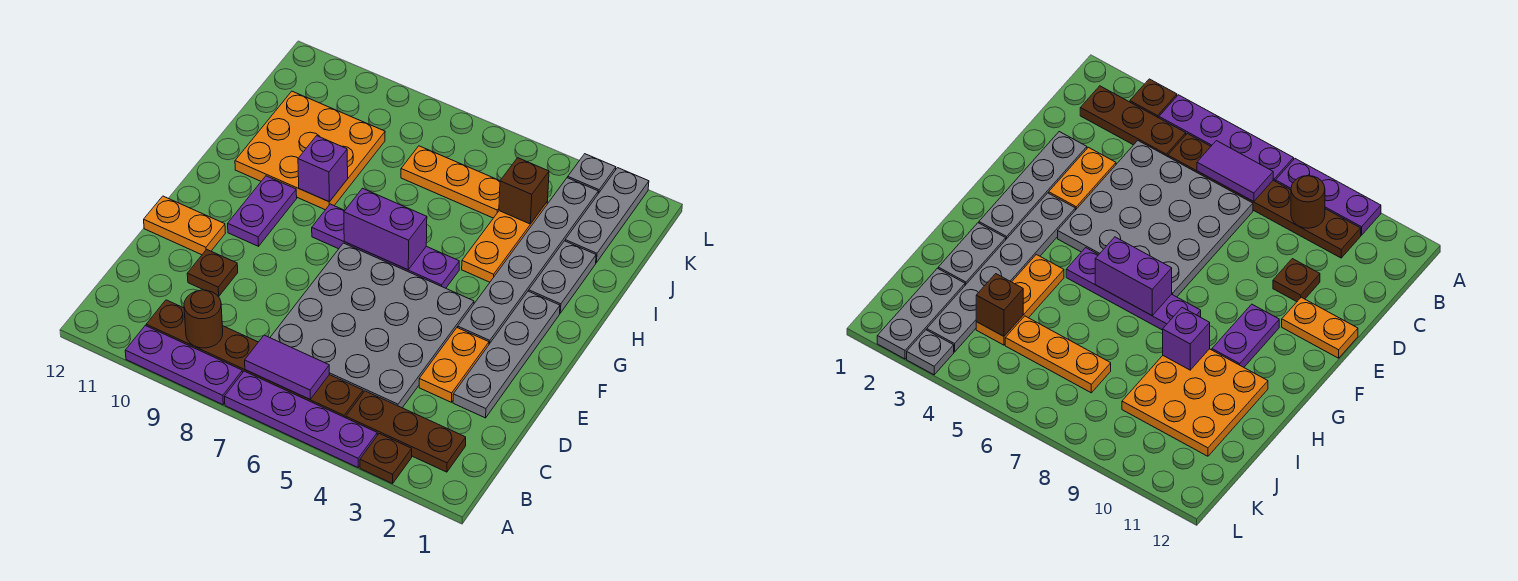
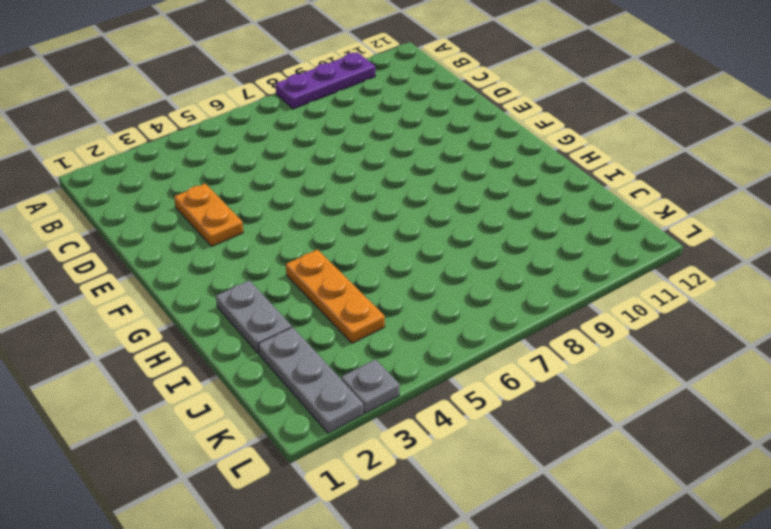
none -> brown 1x1 plate [360,434,412,484]
none -> purple 1x4 plate [224,371,377,467]
none -> brown 1x3 plate [346,391,466,472]

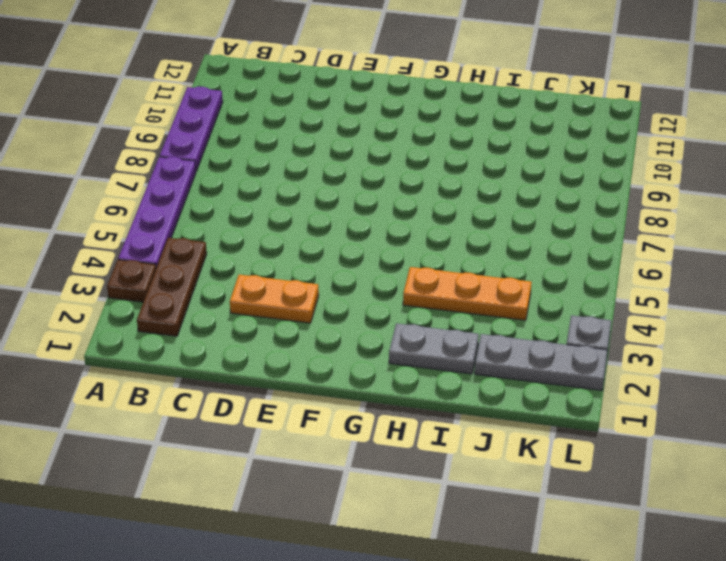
none -> brown 1x6 plate [146,300,363,418]
none -> grey 4x4 plate [270,243,474,408]
none -> grey 1x4 plate [453,291,560,418]

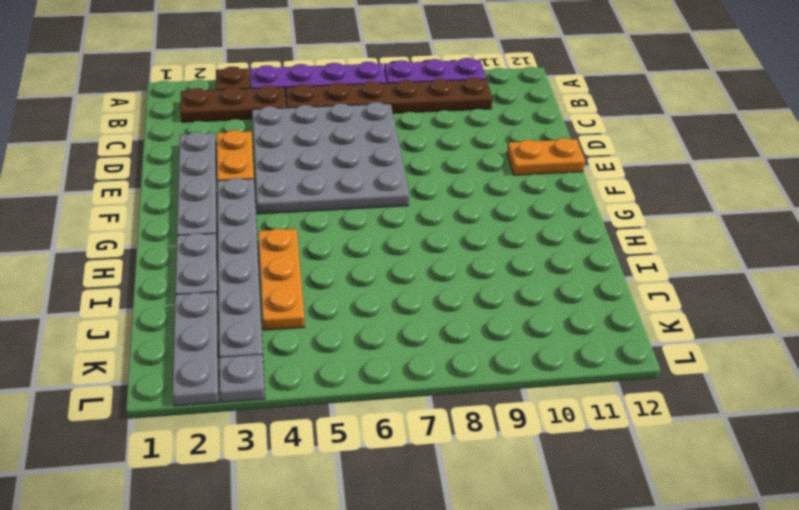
none -> brown 1x1 plate [187,249,238,297]
none -> purple 1x2 plate [228,176,297,246]
none -> purple 1x4 plate [312,204,459,288]

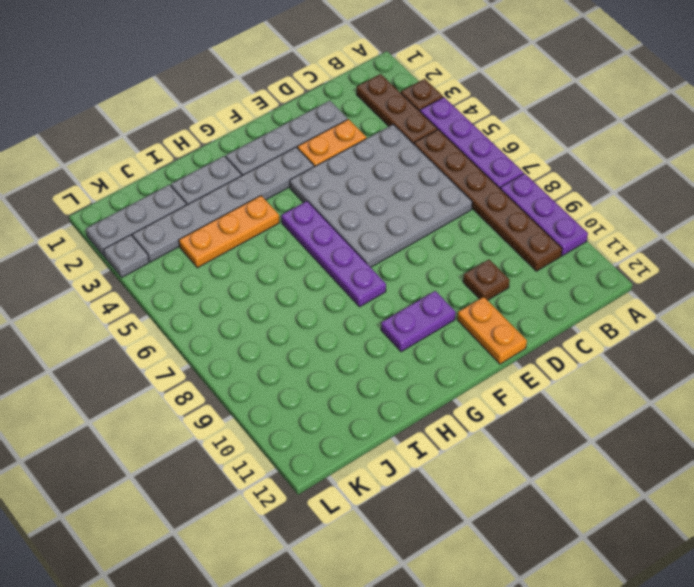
none -> orange 3x3 plate [235,91,385,210]
none -> orange 1x3 plate [401,146,500,218]
none -> purple 1x2 tile [245,335,329,399]

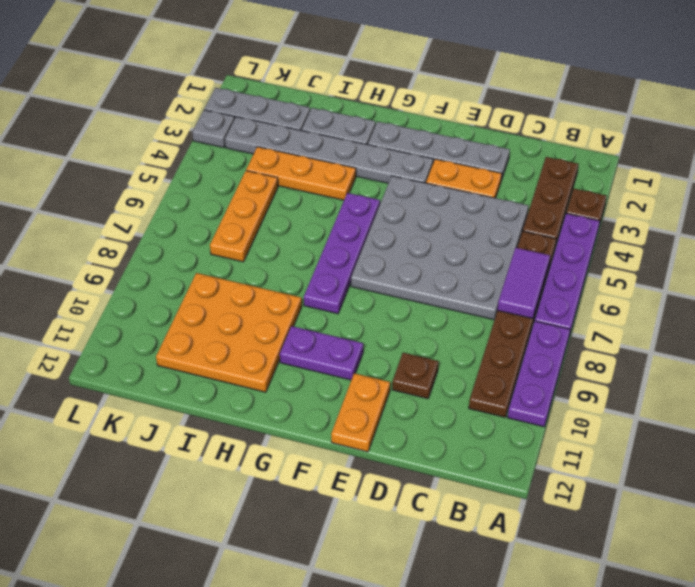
none -> brown 1x1 round brick [184,290,223,348]
none -> purple 1x2 brick [344,188,427,270]
none -> purple 1x1 brick [298,136,348,202]

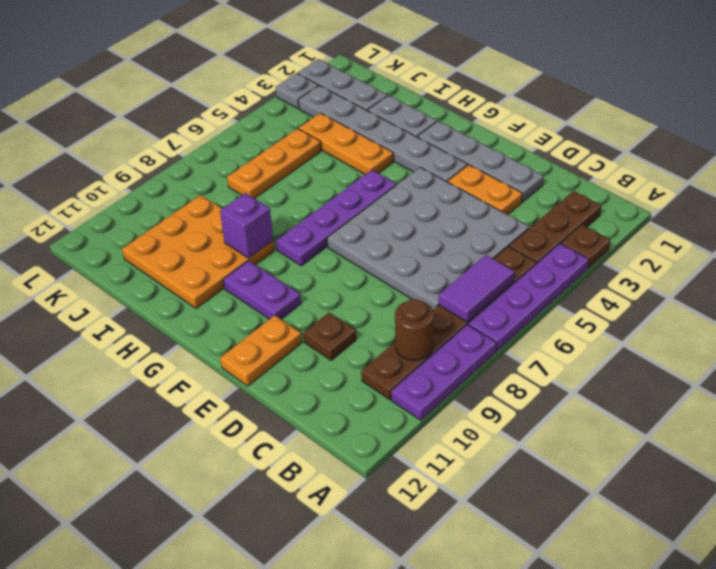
none -> purple 1x2 brick [344,188,427,270]
none -> brown 1x1 brick [499,158,549,224]

